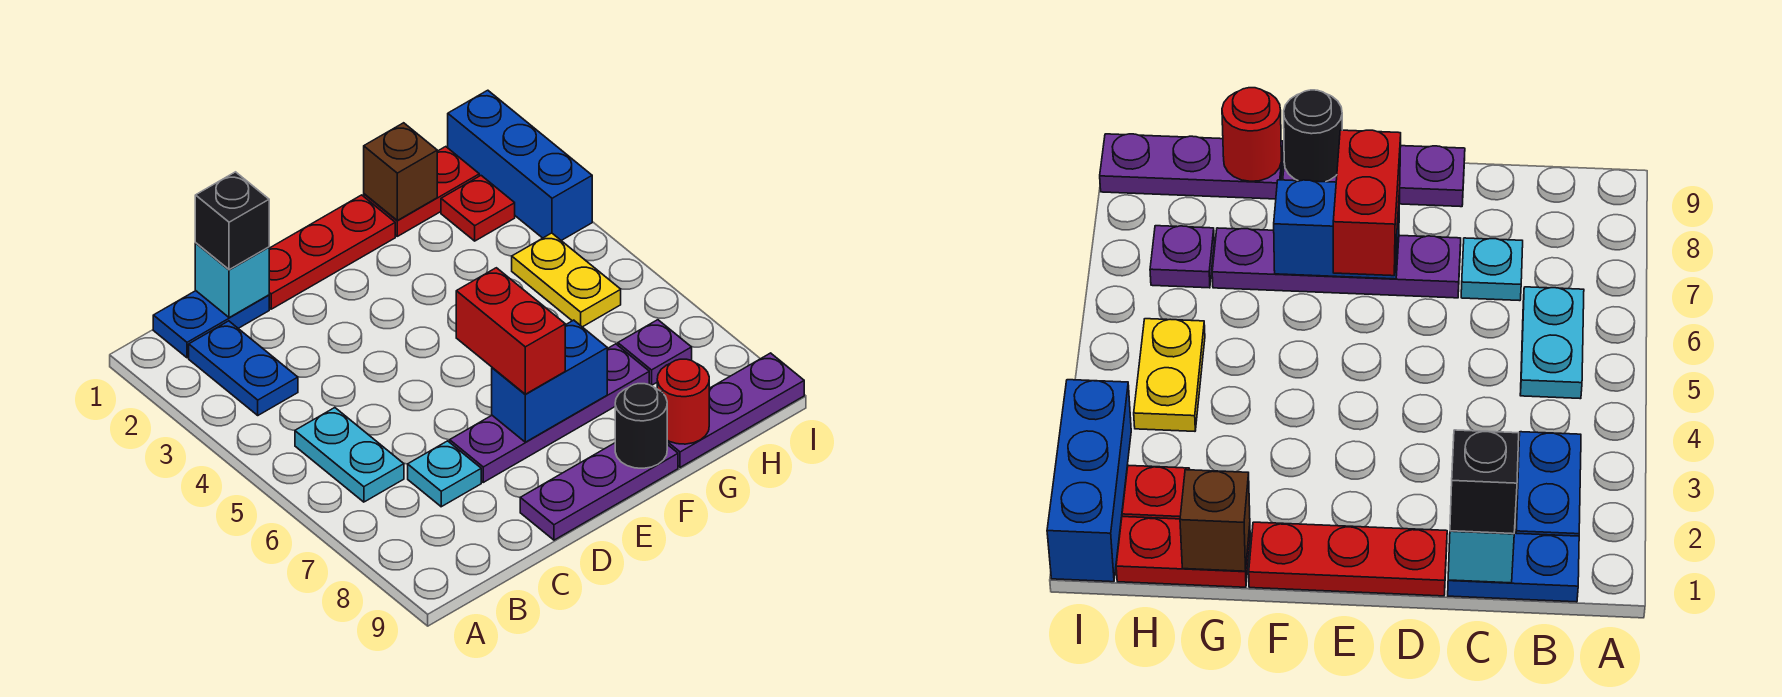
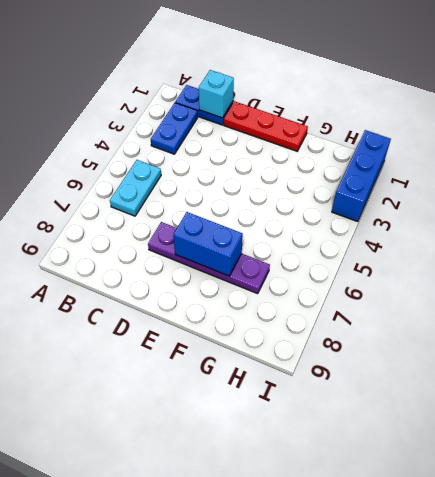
none -> cyan 1x1 plate [408,441,481,507]
none -> purple 1x3 plate [520,443,678,540]
none -> red 1x2 plate [364,147,479,236]

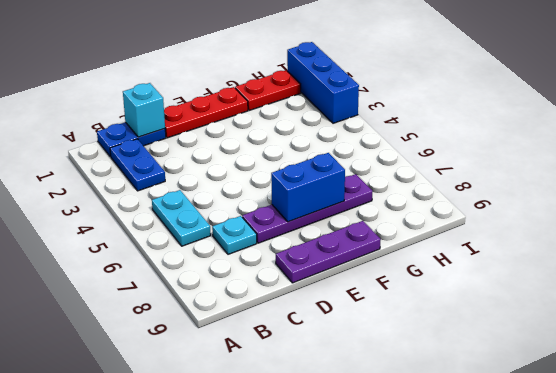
none -> purple 1x3 plate [667,353,804,467]
none -> red 1x1 plate [441,176,515,241]
none -> yellow 1x2 plate [512,233,621,327]

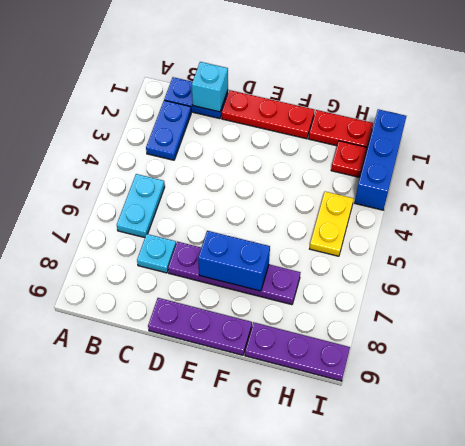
none -> purple 1x1 plate [618,320,692,385]
none -> black 1x1 round brick [615,384,667,468]
none -> brown 1x1 brick [364,123,437,220]

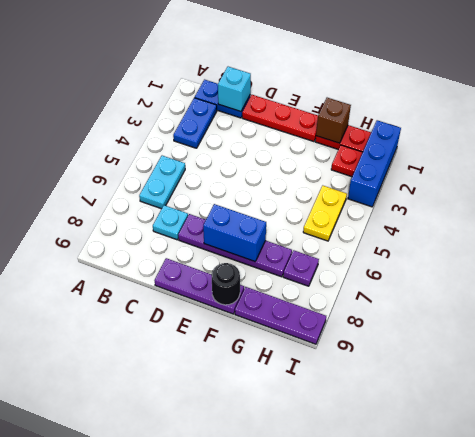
none -> red 1x1 round brick [657,359,709,444]
none -> black 1x1 brick [195,172,269,270]
none -> red 1x2 brick [456,268,565,394]

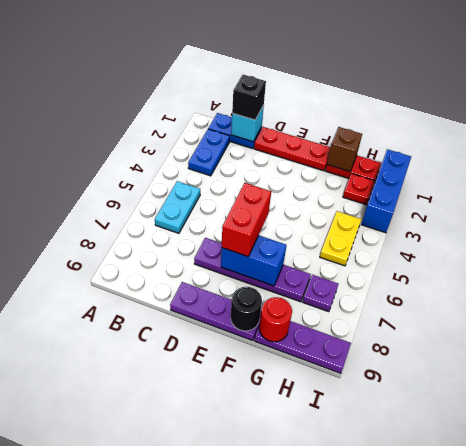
none -> cyan 1x1 plate [408,441,481,507]

